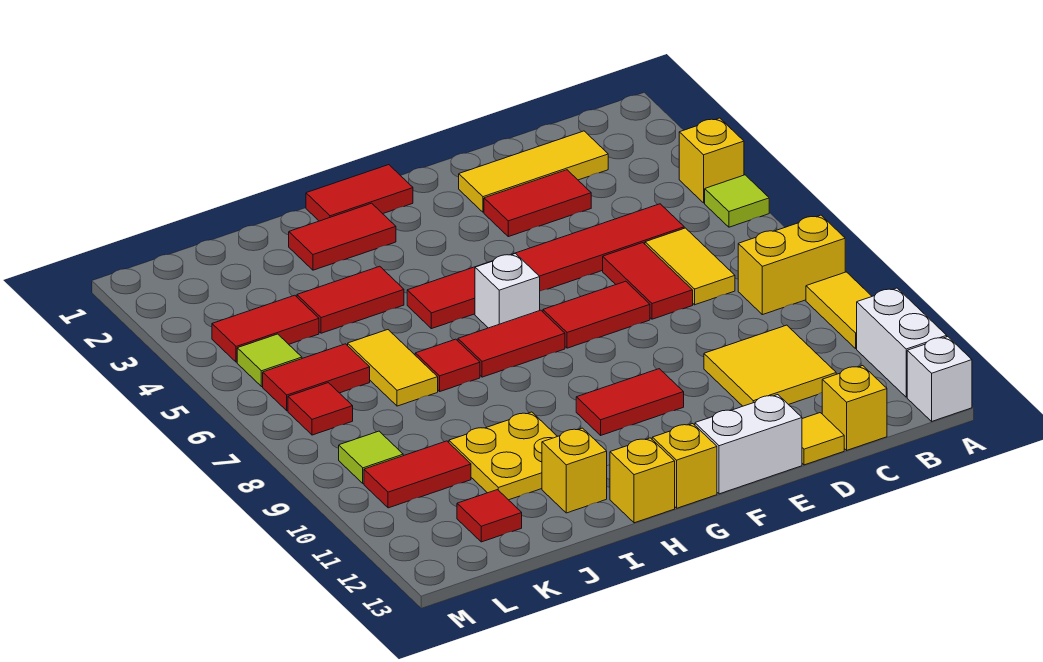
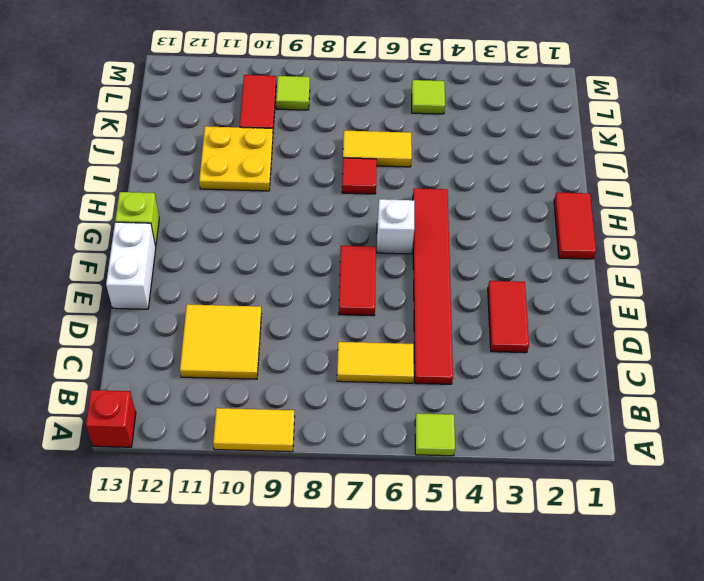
red 1x1 brick [86,390,136,447] -> white 1x1 brick [907,337,972,421]
lime 1x1 brick [115,192,159,247] -> yellow 1x1 brick [652,424,717,508]
none -> yellow 1x1 brick [679,118,744,203]
none -> yellow 1x2 brick [738,215,845,315]
none -> white 1x2 brick [857,288,947,397]
none -> yellow 1x3 tile [459,131,608,212]

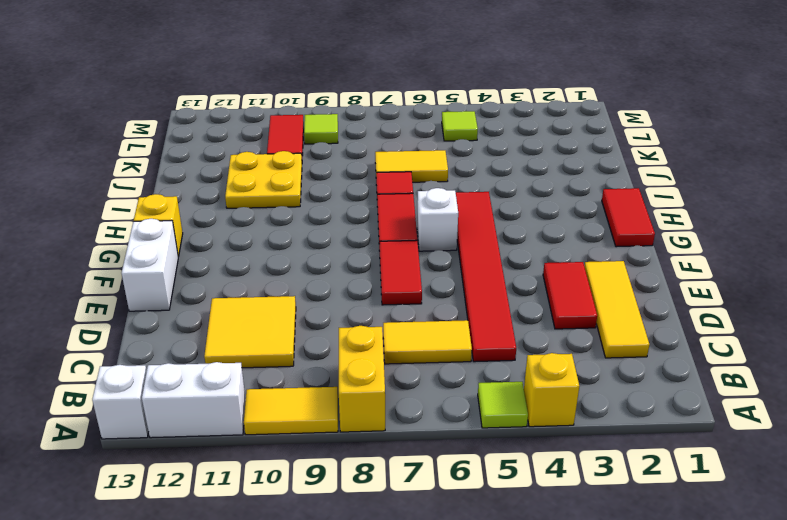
none -> yellow 1x1 brick [822,366,887,450]
none -> red 1x2 tile [603,243,693,319]
none -> yellow 1x1 tile [802,413,844,465]
none -> red 1x2 tile [576,369,684,435]

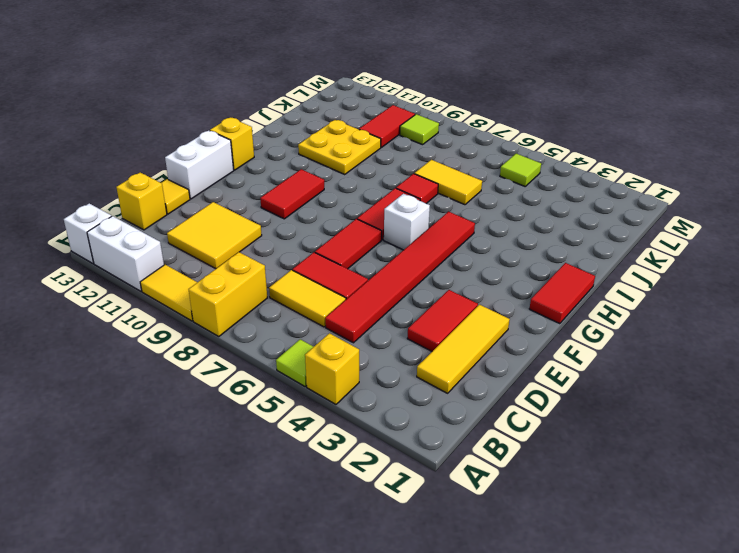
none -> red 1x2 tile [289,203,396,270]
none -> yellow 1x1 brick [610,438,675,523]
none -> red 1x2 tile [297,266,404,333]
none -> yellow 1x1 brick [542,428,607,513]

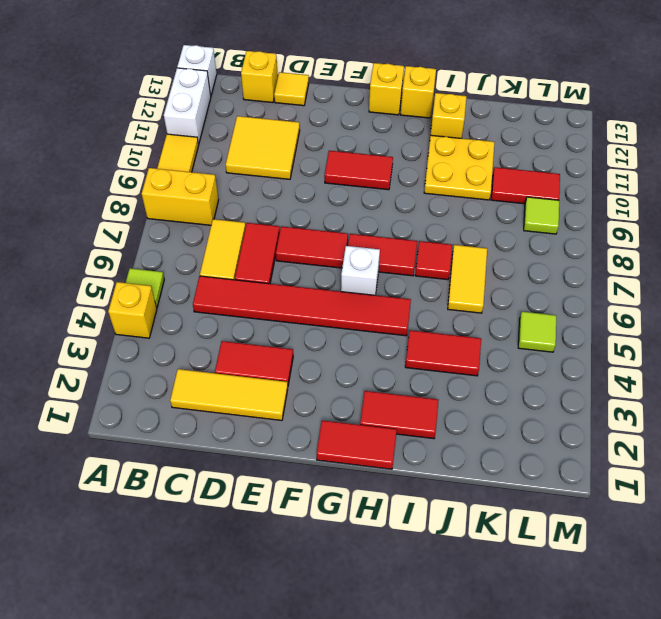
none -> white 1x2 brick [695,395,802,494]
none -> red 1x2 tile [212,295,319,362]
none -> red 1x2 tile [263,344,370,411]
none -> red 1x1 tile [457,490,522,542]

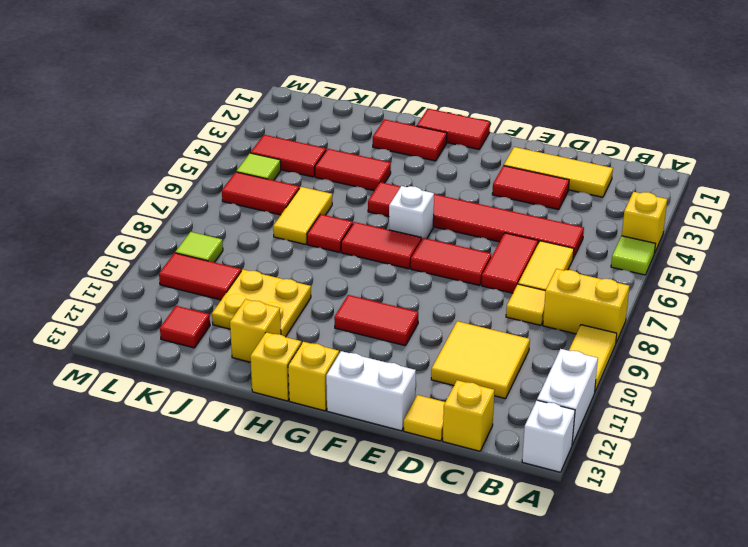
yellow 1x1 tile [506,284,545,325] -> none
none -> red 1x1 tile [288,383,353,435]

